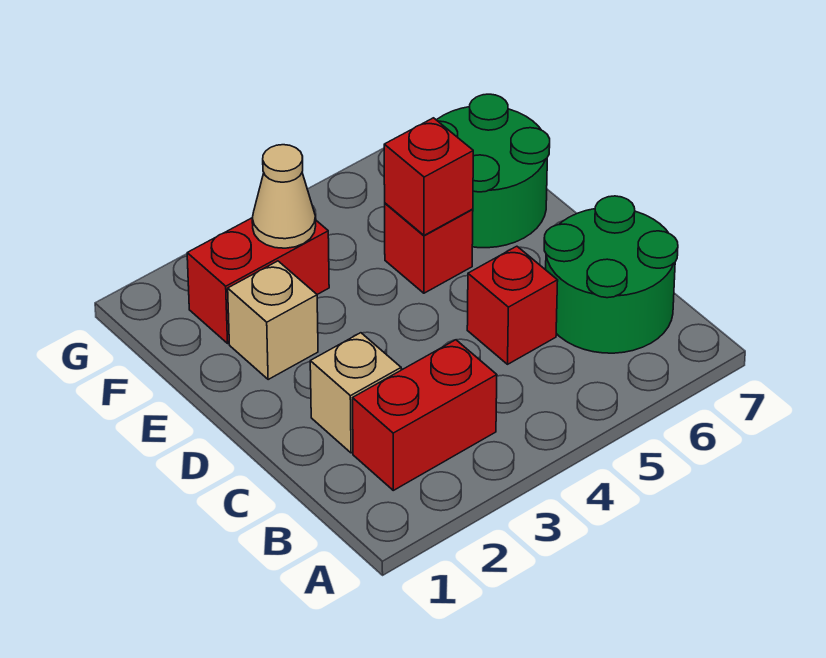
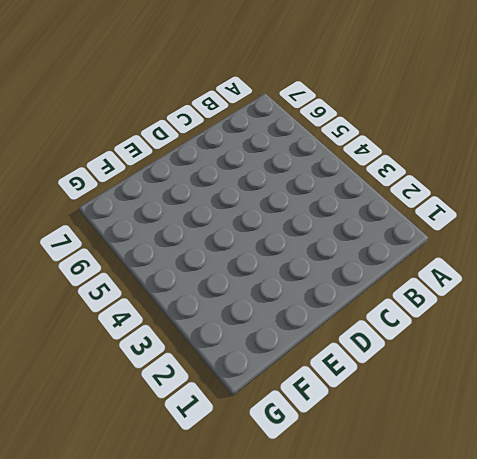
none -> red 1x2 brick [353,340,497,490]
none -> green 2x2 round brick [544,196,678,353]

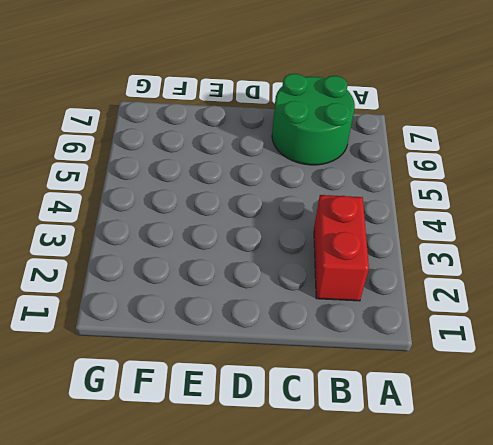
none -> tan 1x1 brick [310,333,401,453]
none -> red 1x1 brick [467,246,558,364]

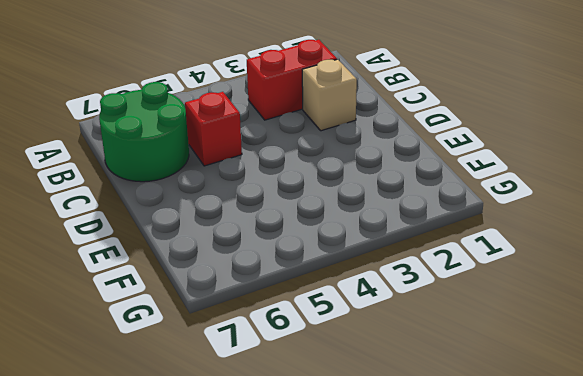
none -> tan 1x1 brick [228,261,318,379]
none -> red 1x1 brick [385,203,473,293]

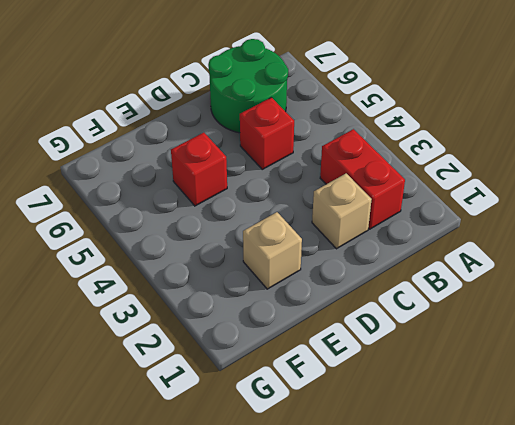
none -> green 2x2 round brick [437,94,550,248]
none -> red 1x2 brick [187,218,329,343]

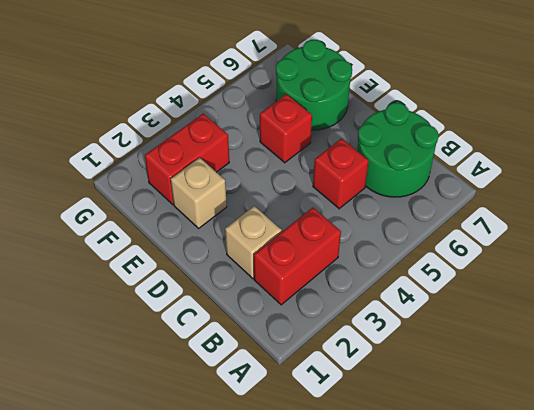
none -> red 1x1 brick [384,118,473,235]
none -> tan 1x1 cone [252,145,316,248]

